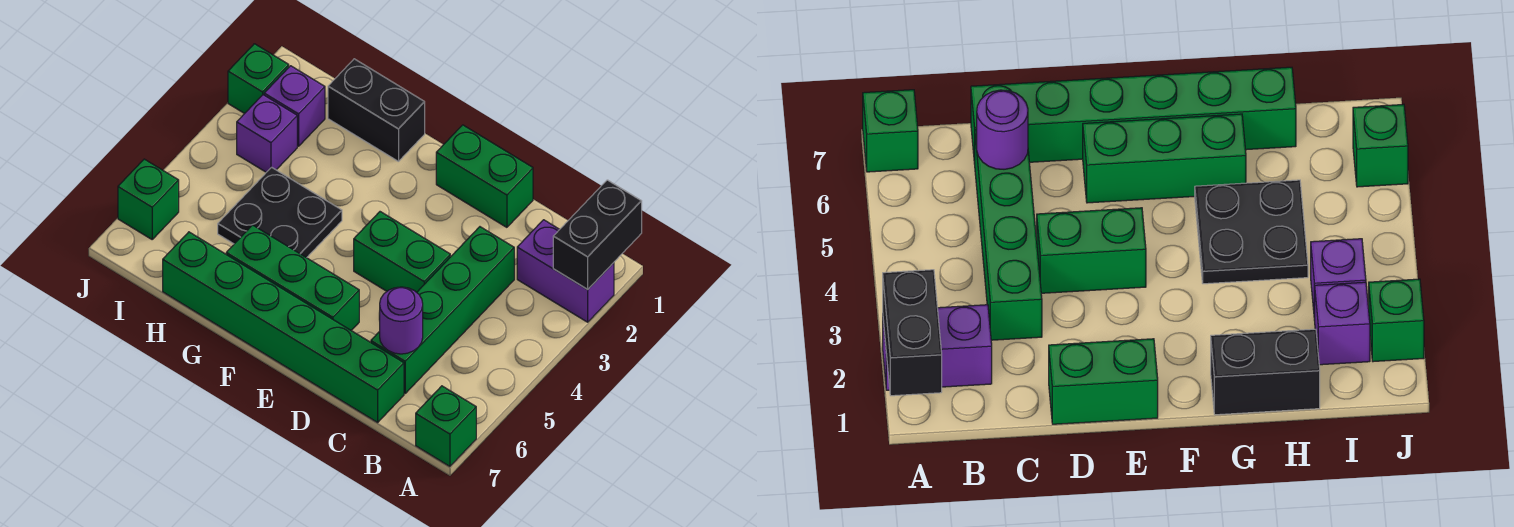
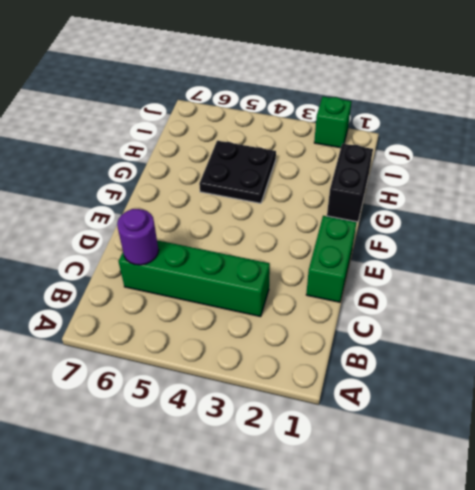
none -> purple 1x2 brick [517,220,614,322]
none -> green 1x1 brick [416,386,476,466]
none -> green 1x6 brick [163,232,404,422]

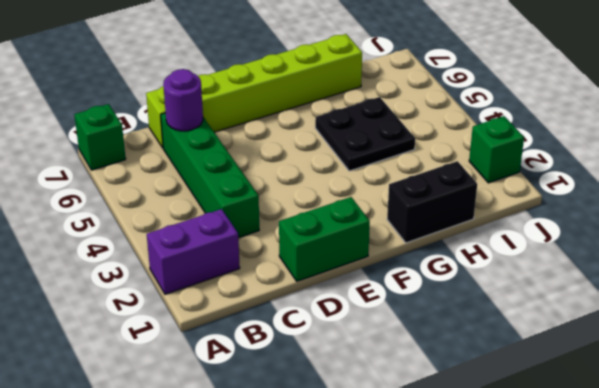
lime 1x6 brick [146,34,362,148] -> green 1x6 brick [163,232,404,422]
none -> green 1x2 brick [354,212,450,292]
none -> green 1x3 brick [226,225,359,330]
none -> purple 1x1 brick [264,66,325,146]

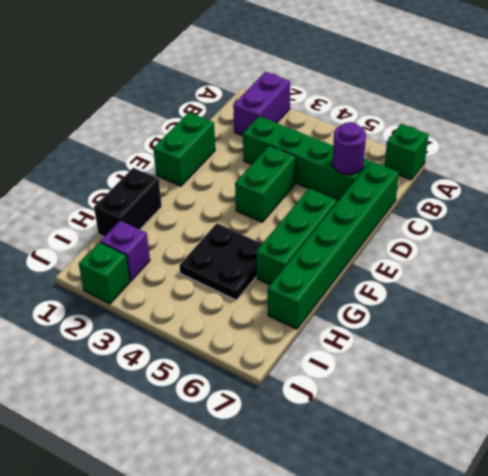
none -> purple 1x1 brick [237,95,297,172]
none -> green 1x1 brick [118,159,179,239]
none -> black 1x2 brick [553,180,642,289]

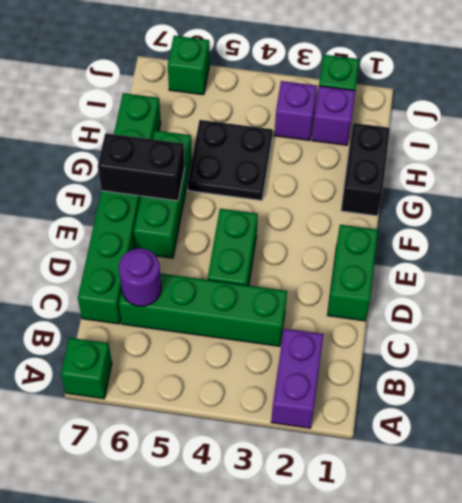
black 1x2 brick [98,133,185,201] -> black 1x2 brick moved to [553,180,642,289]

